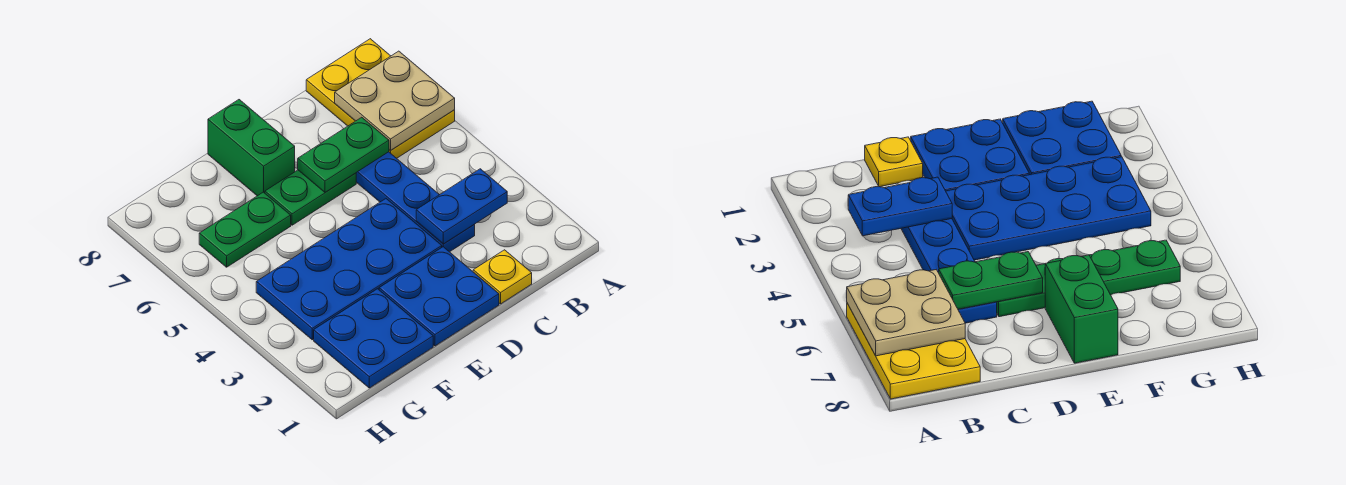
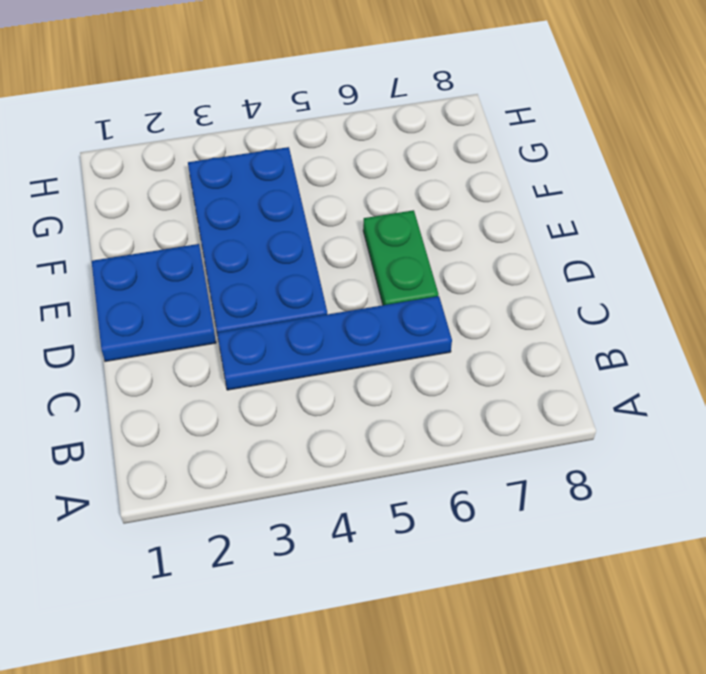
none -> yellow 2x3 plate [306,39,455,158]
none -> yellow 1x1 plate [473,250,532,304]
none -> green 1x2 brick [208,100,295,196]

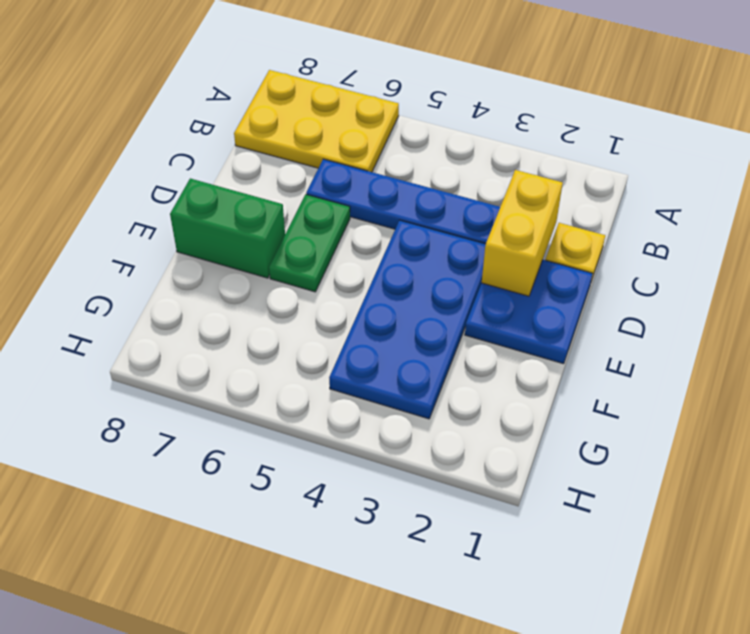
yellow 1x2 brick [482,170,563,296] -> none
none -> blue 2x2 plate [314,289,433,388]
none -> green 1x2 plate [199,192,291,267]
none -> tan 2x2 plate [335,51,455,151]

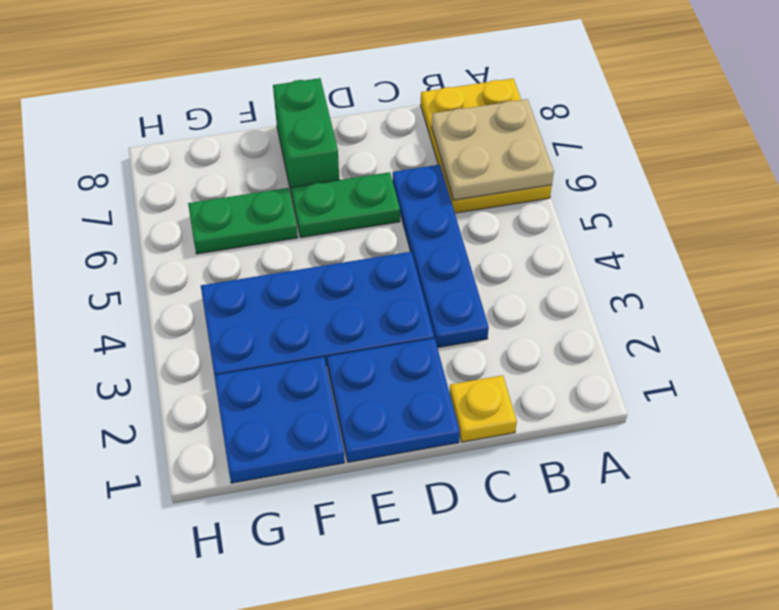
none -> blue 1x2 plate [416,169,507,244]
none -> green 1x2 plate [298,117,389,192]

